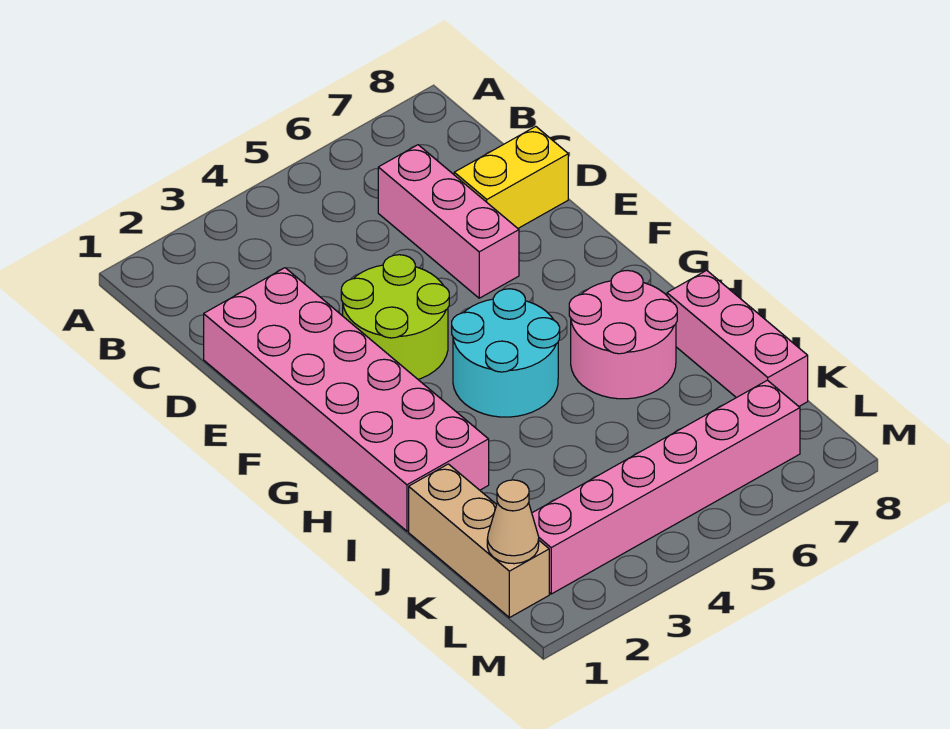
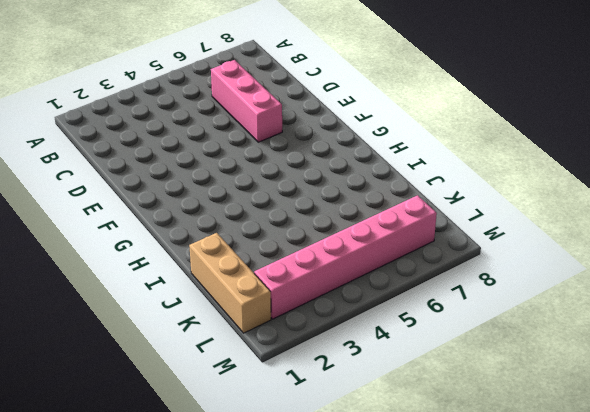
none -> pink 2x6 brick [204,268,489,531]
none -> yellow 1x2 brick [454,126,568,228]

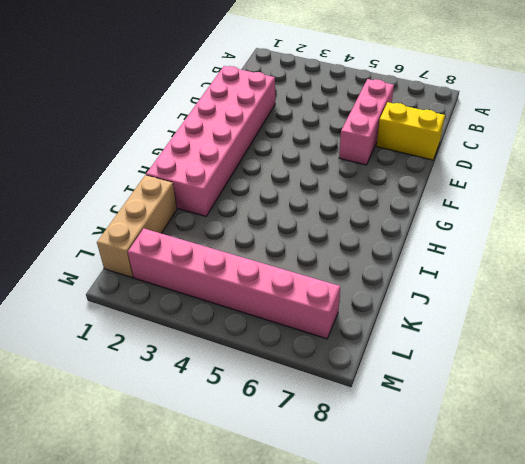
none -> lime 2x2 round brick [341,255,449,379]
none -> cyan 2x2 round brick [452,289,560,417]

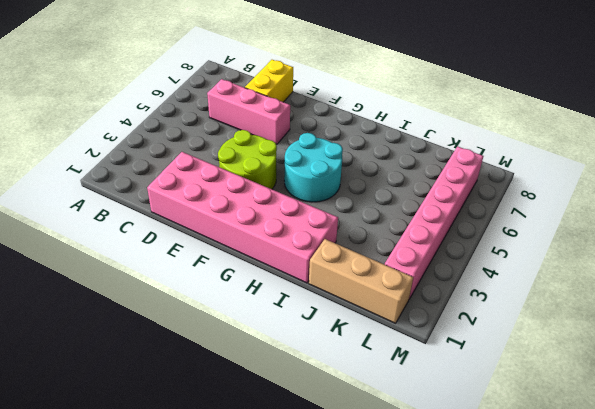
none -> pink 2x2 round brick [569,270,677,399]
none -> pink 1x3 brick [667,270,808,406]

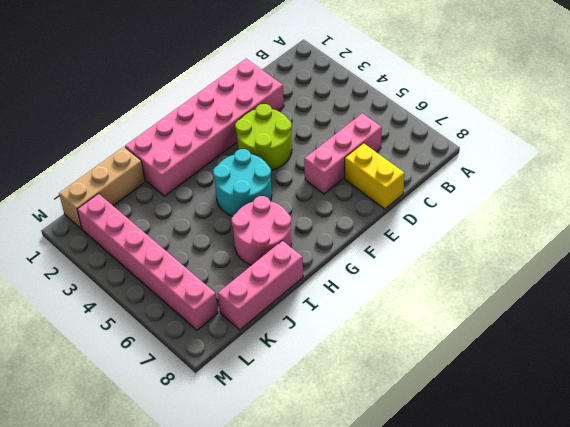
none -> tan 1x1 cone [487,480,539,564]

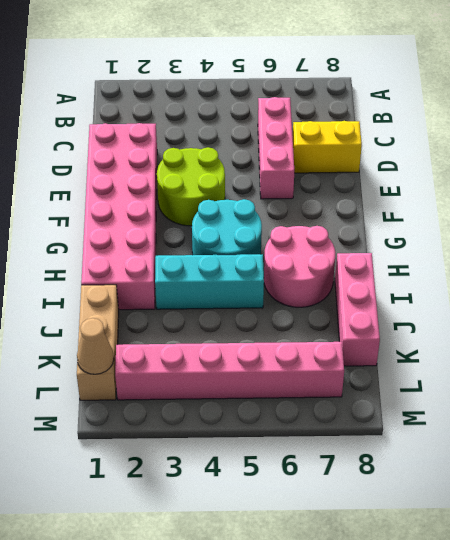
cyan 1x3 brick [155,254,264,309] -> none

